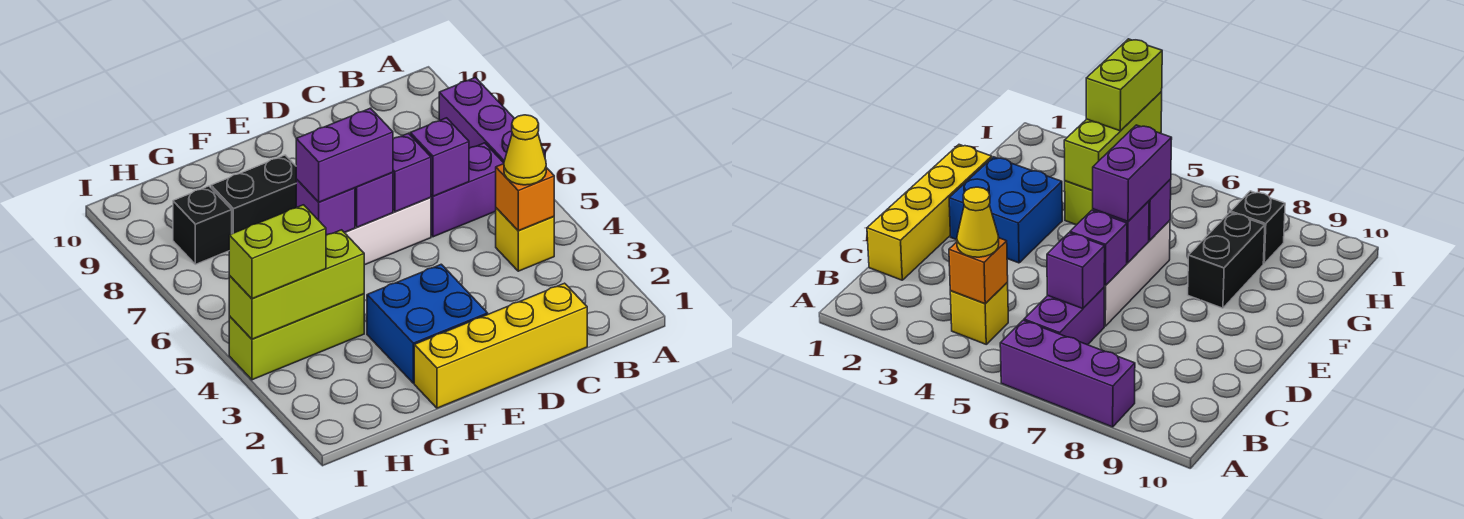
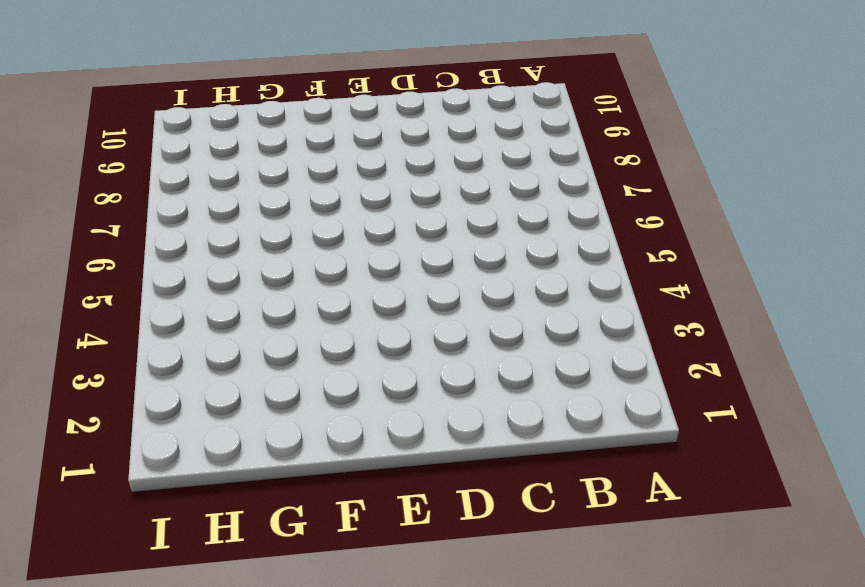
none -> purple 1x3 brick [439,77,545,163]
none -> yellow 1x1 brick [496,208,554,271]
none -> purple 1x2 brick [431,143,504,237]

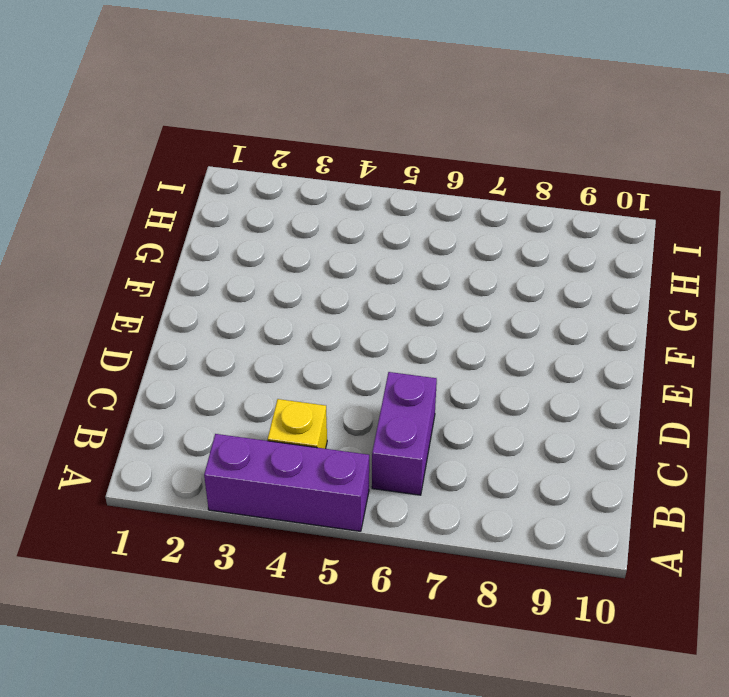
purple 1x3 brick [204,434,369,531] -> purple 1x3 brick moved to [439,77,545,163]
none -> yellow 1x4 brick [414,283,587,408]
none -> white 1x3 brick [345,198,431,265]
none -> blue 2x2 brick [367,264,488,383]

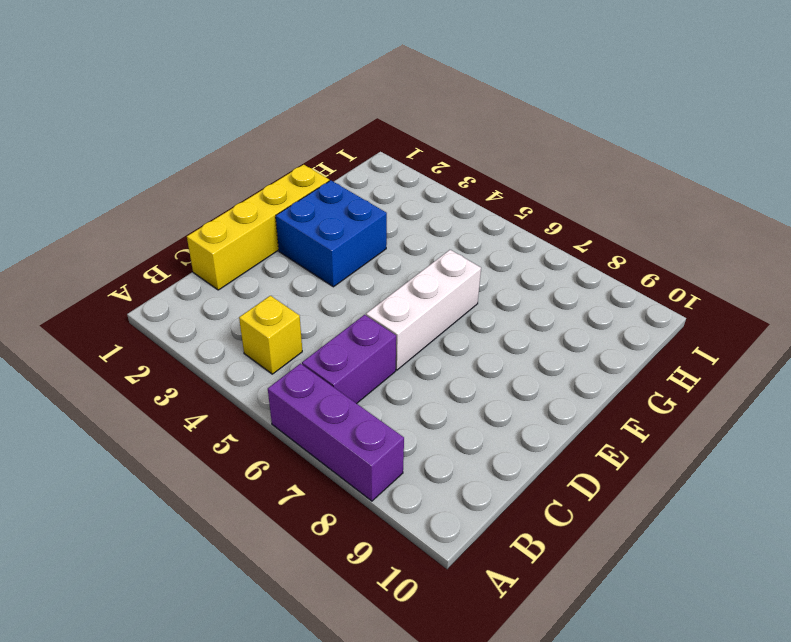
none -> black 1x2 brick [211,155,296,234]
none -> lime 1x3 brick [229,294,364,380]
none -> black 1x1 brick [173,186,232,264]

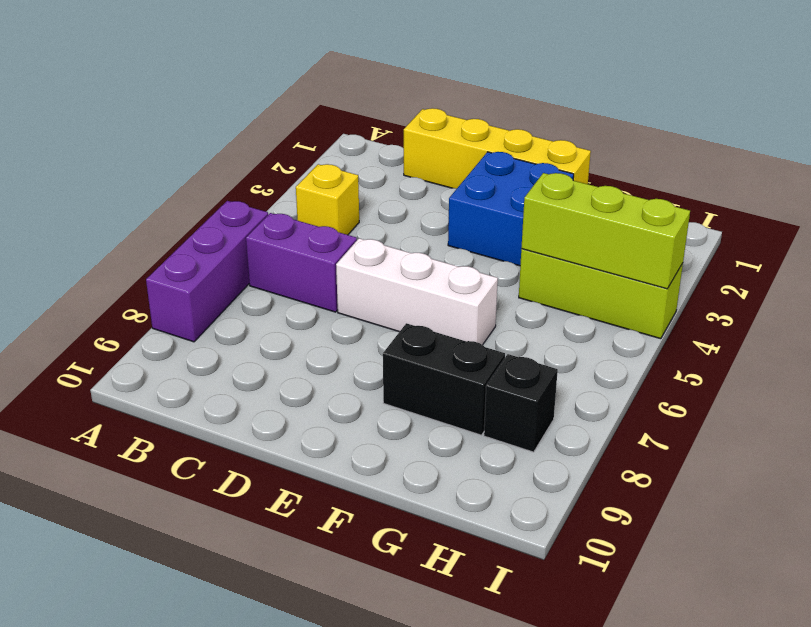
none -> orange 1x1 brick [496,164,554,231]
none -> purple 1x1 brick [410,118,469,196]
none -> purple 1x1 brick [393,133,431,212]

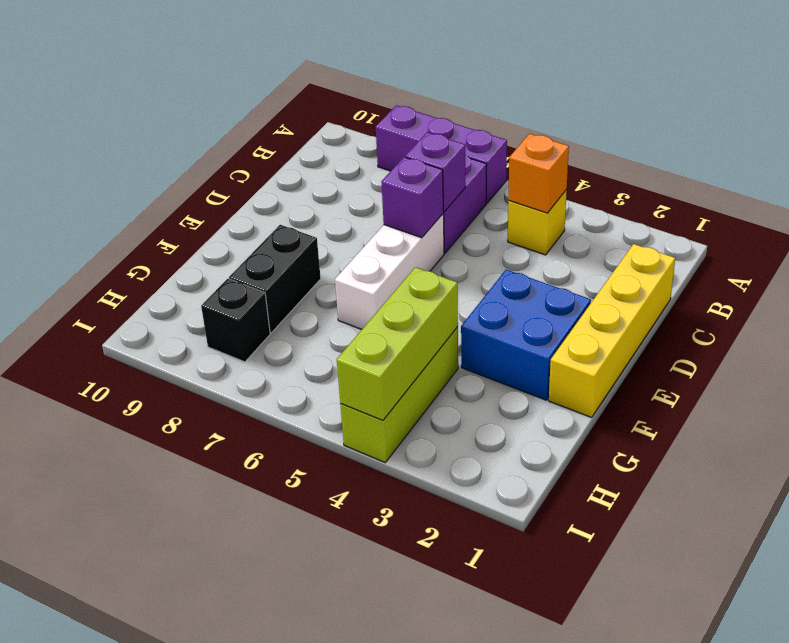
none -> purple 1x1 brick [355,172,393,227]
none -> purple 1x1 brick [296,179,355,235]
none -> yellow 1x1 cone [504,115,546,185]

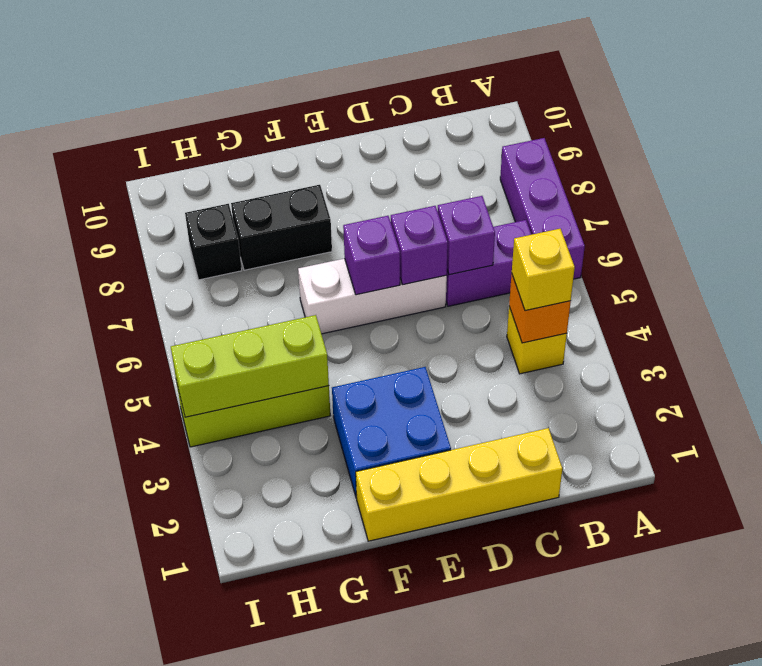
yellow 1x1 brick [512,229,575,311] -> yellow 1x1 cone [504,115,546,185]
none -> purple 1x1 brick [296,179,355,235]
none -> purple 1x2 brick [296,108,393,202]
none -> lime 1x2 brick [229,205,326,299]

